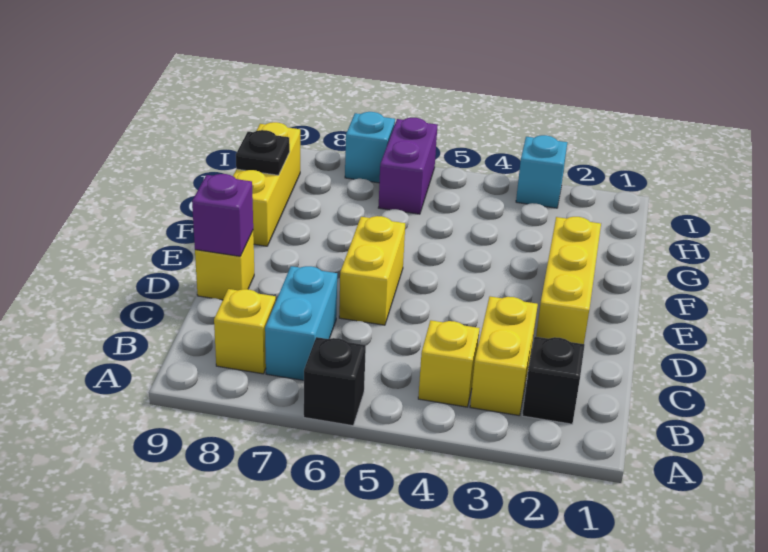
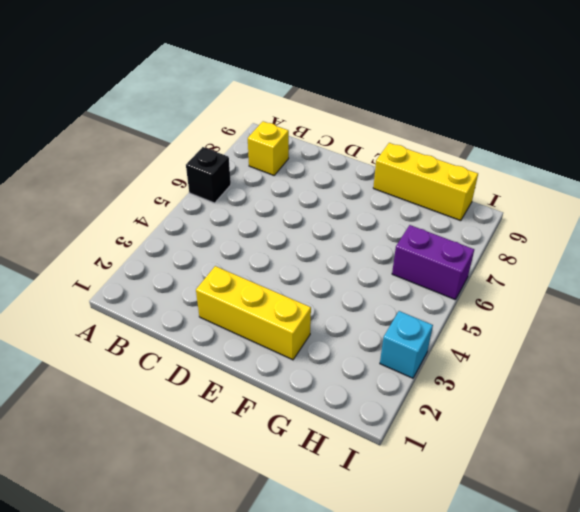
none -> black 1x1 brick [522,337,585,424]
none -> yellow 1x2 brick [470,296,538,416]
none -> yellow 1x1 brick [418,320,480,407]

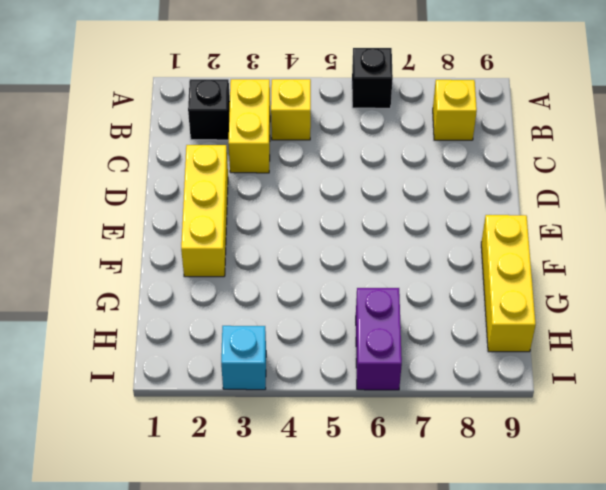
none -> cyan 1x2 brick [265,266,337,380]
none -> yellow 1x2 brick [339,216,405,325]
none -> yellow 1x1 brick [195,231,254,300]

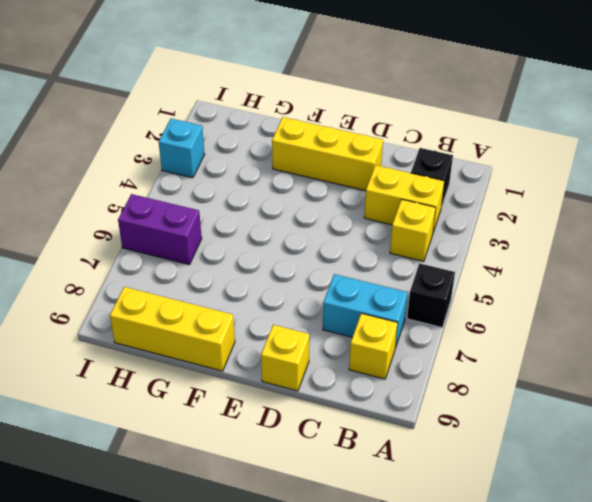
none -> yellow 1x2 brick [339,216,405,325]
none -> cyan 1x1 brick [345,112,395,183]
none -> purple 1x1 brick [192,174,253,256]

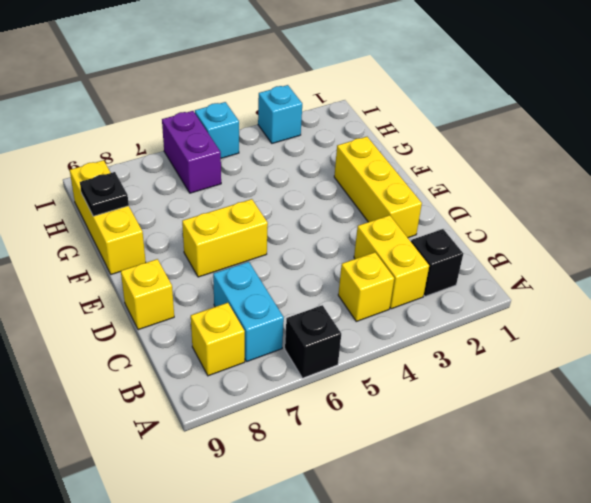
yellow 1x2 brick [182,199,268,277] -> yellow 1x2 brick turned to [339,216,405,325]
cyan 1x1 brick [195,102,239,158] -> cyan 1x1 brick moved to [345,112,395,183]
none -> purple 1x1 brick [192,174,253,256]

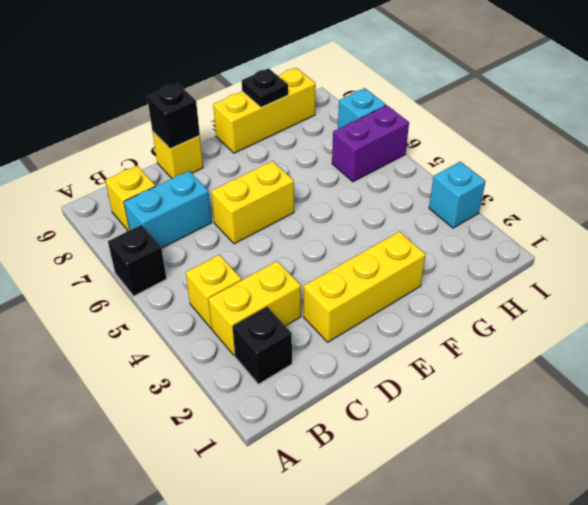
black 1x1 brick [147,83,200,149] -> purple 1x1 brick [192,174,253,256]

